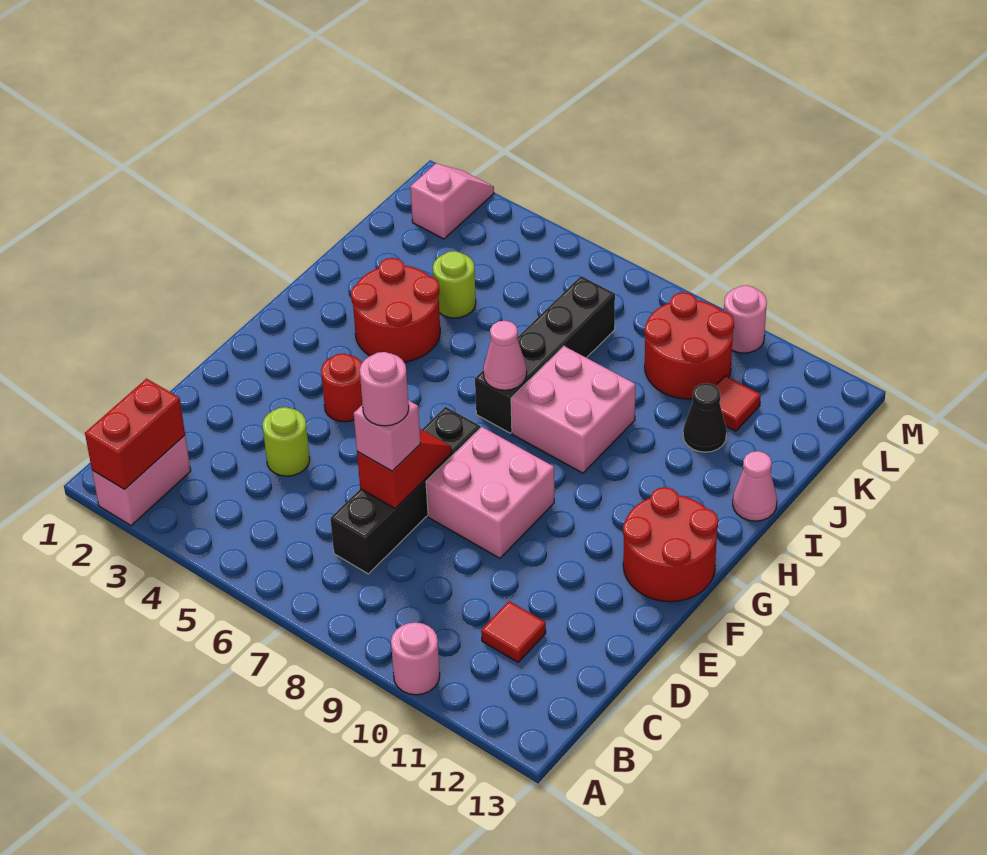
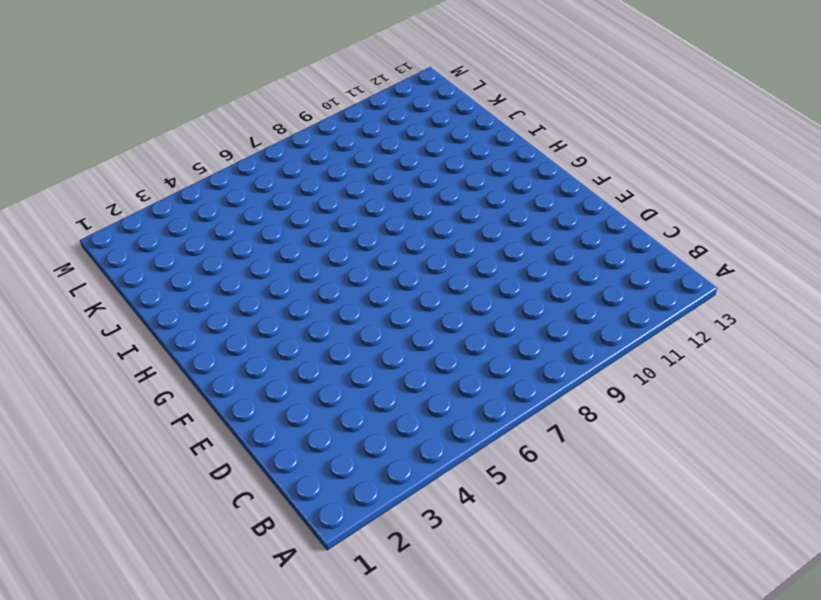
none -> pink 1x2 brick [92,435,191,526]
none -> pink 1x1 round brick [391,622,440,695]
none -> black 1x4 brick [330,407,480,574]

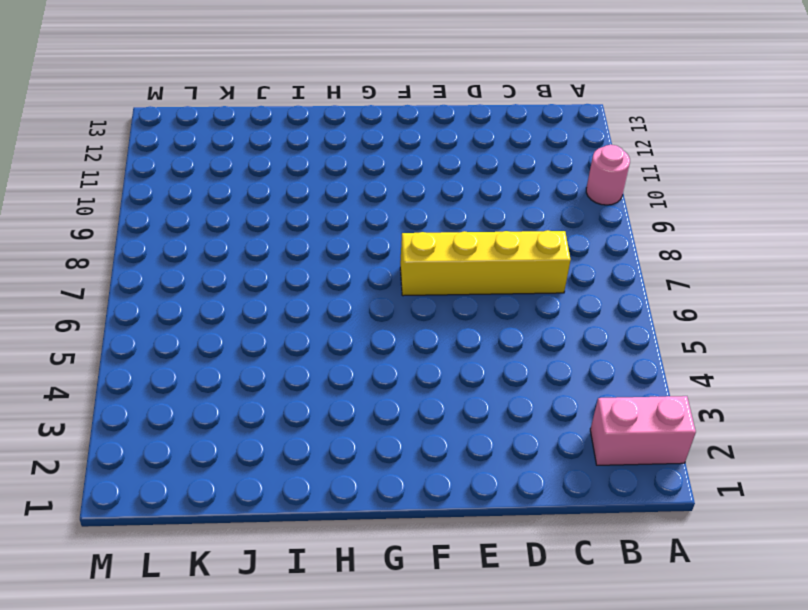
yellow 1x4 brick [400,230,571,296] -> black 1x4 brick [330,407,480,574]
none -> red 1x1 tile [481,601,546,662]
none -> lime 1x1 round brick [262,407,310,476]
none -> pink 2x2 brick [426,427,554,558]

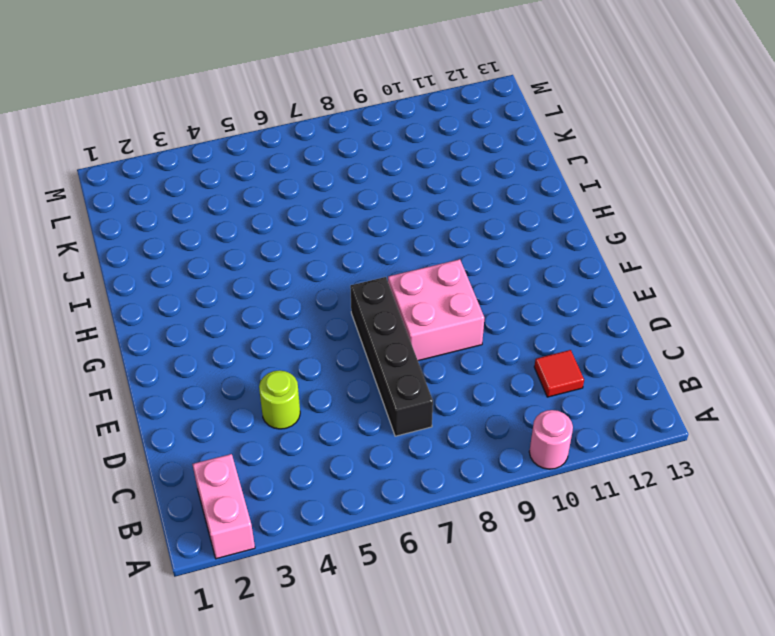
none -> red 1x1 round brick [321,354,363,422]
none -> red 2x2 round brick [623,487,718,602]
none -> red 2x2 round brick [351,258,440,362]

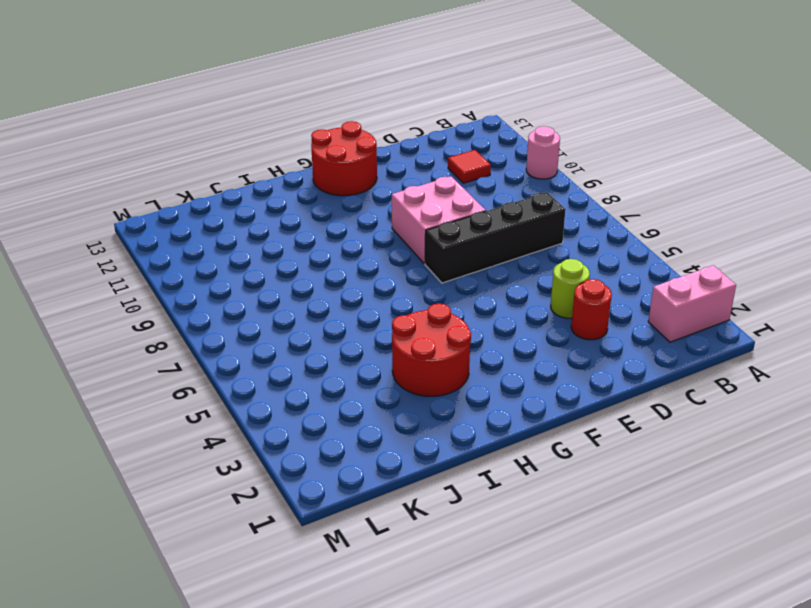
red 1x1 round brick [571,279,612,340] -> red 1x1 round brick moved to [321,354,363,422]
none -> black 1x4 brick [475,276,615,433]
none -> pink 2x2 brick [511,346,636,473]
none -> pink 1x1 cone [733,451,777,521]

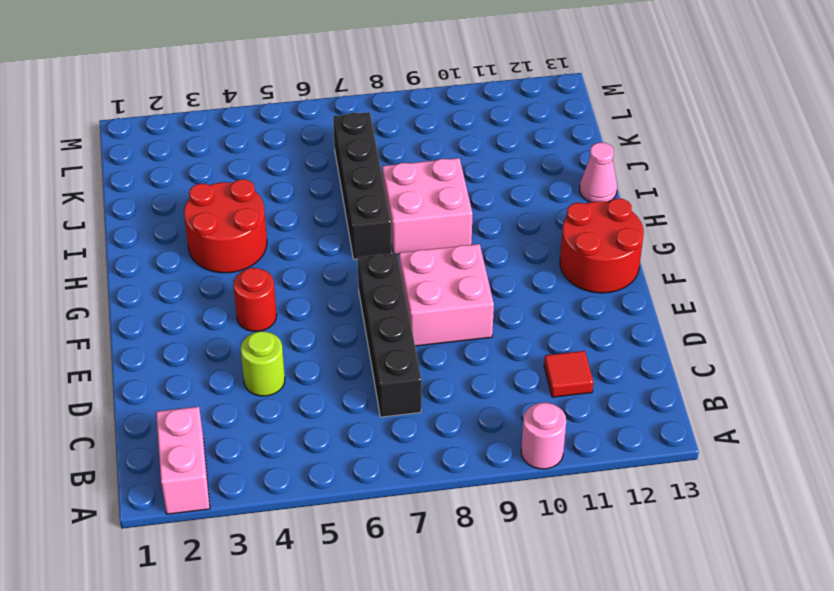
none -> lime 1x1 round brick [433,251,476,318]
none -> black 1x1 cone [683,383,727,452]
none -> red 2x2 round brick [644,292,734,399]

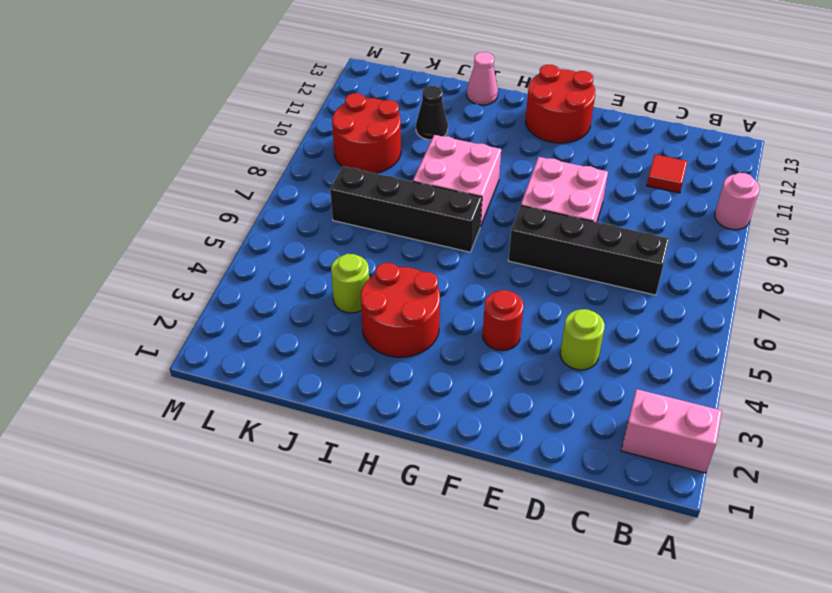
none -> red 1x1 tile [716,376,761,431]
none -> pink 1x2 slope [410,163,494,239]
none -> pink 1x1 round brick [724,285,767,353]

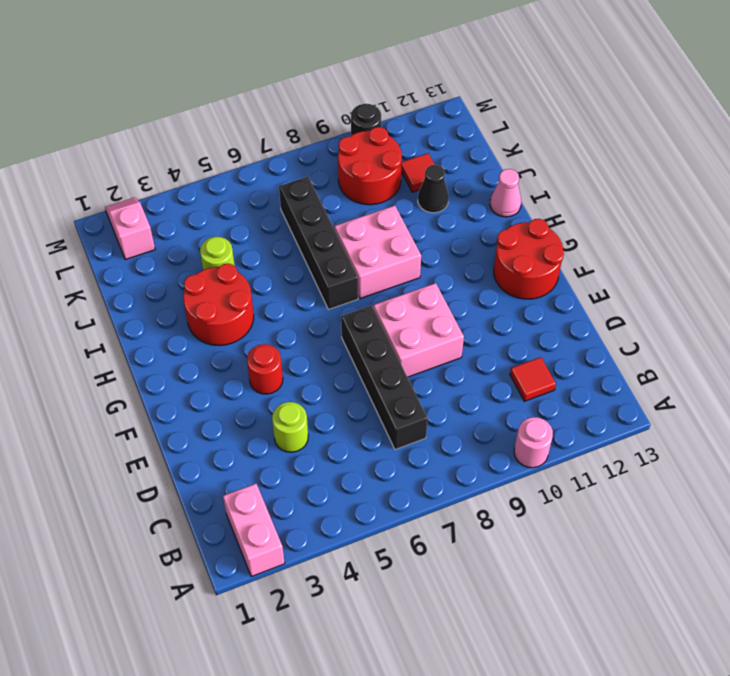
black 1x1 round brick [351,104,381,135] -> pink 1x1 round brick [724,285,767,353]
none -> red 1x2 brick [85,379,185,489]
none -> red 1x2 slope [357,429,452,508]
none -> pink 1x1 cone [483,321,527,390]

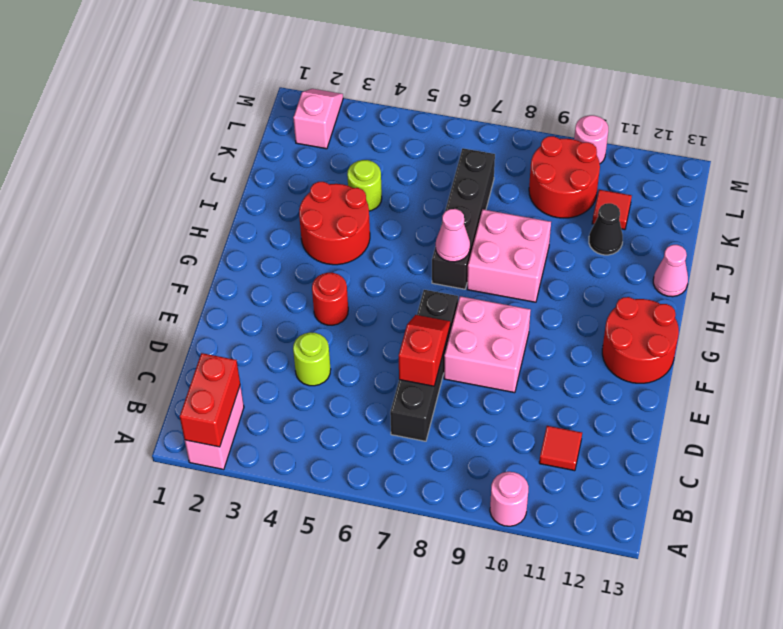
none -> pink 1x1 brick [354,400,421,471]
none -> pink 1x1 round brick [360,352,409,426]

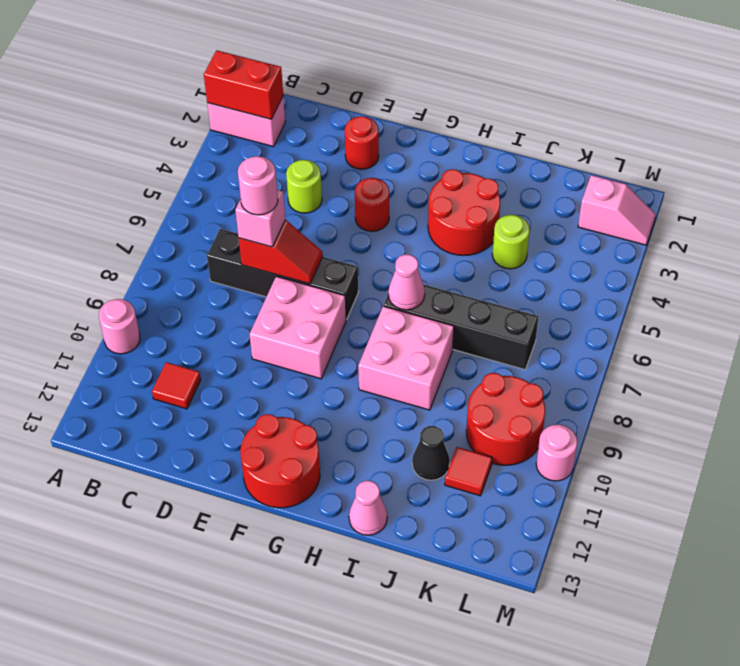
red 1x1 round brick [345,116,379,169] -> none

